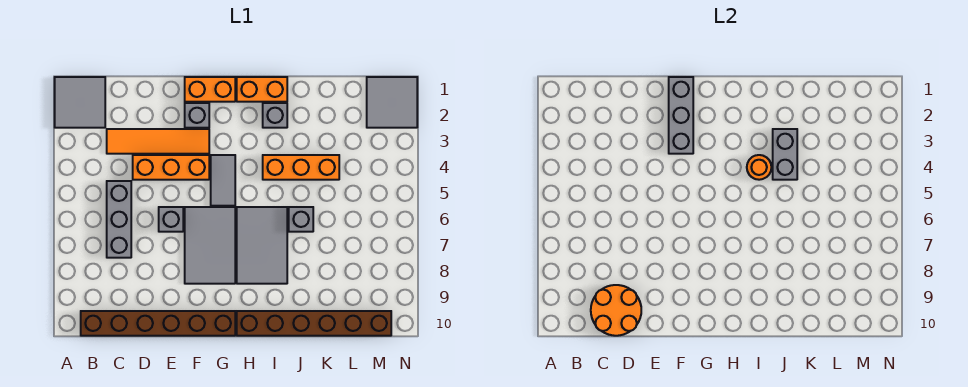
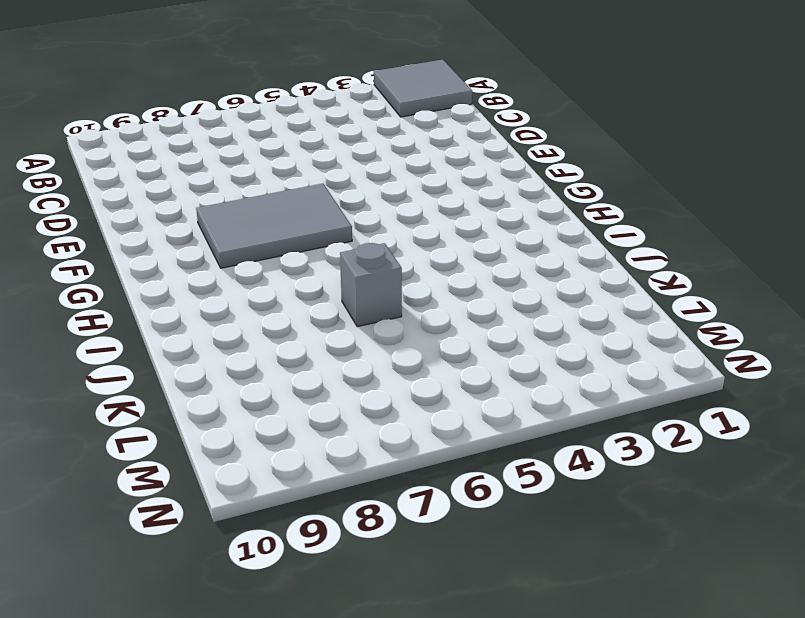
none -> brown 1x6 brick [81,311,235,336]
none -> orange 1x4 tile [107,129,209,154]
none -> grey 1x3 brick [107,181,131,258]

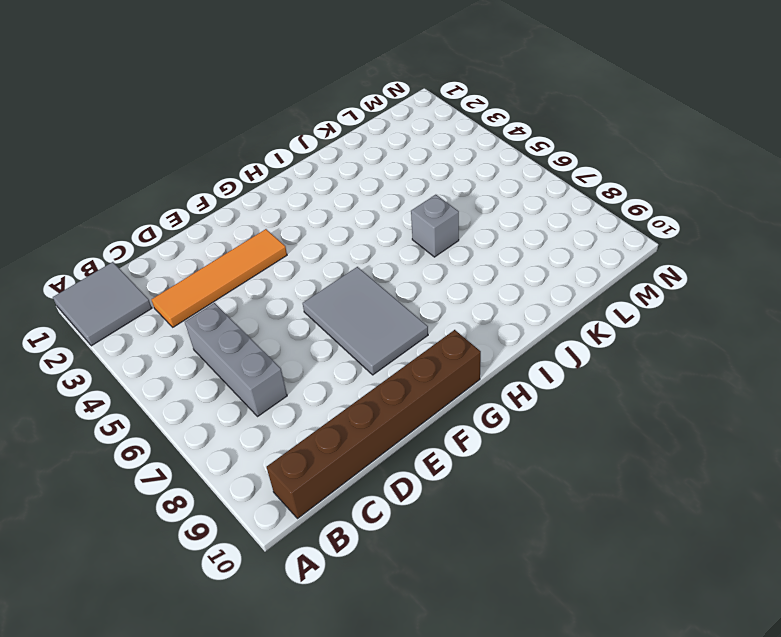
none -> orange 1x3 brick [133,155,209,180]
none -> grey 1x1 brick [159,207,183,232]
none -> orange 1x2 brick [185,77,235,102]

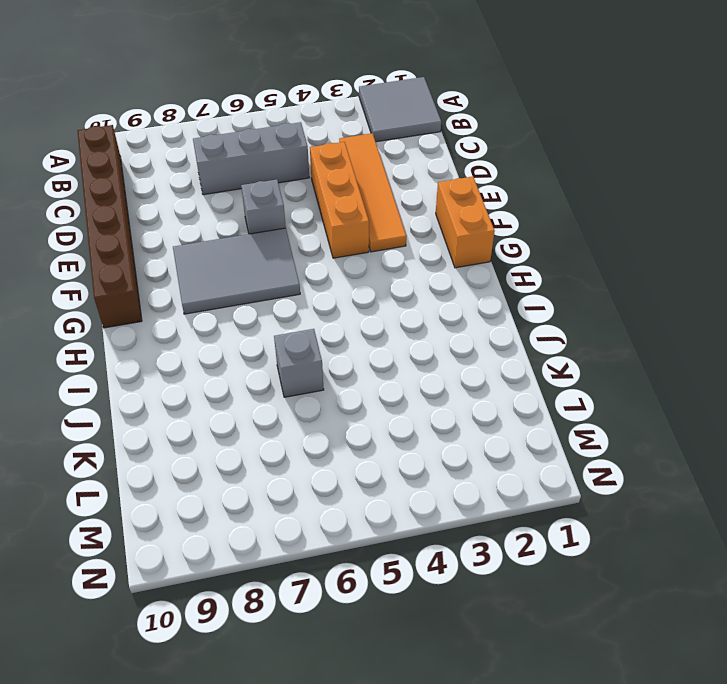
none -> grey 1x1 brick [185,103,209,128]
none -> grey 1x2 tile [211,155,235,206]
none -> orange 1x2 brick [237,77,287,102]

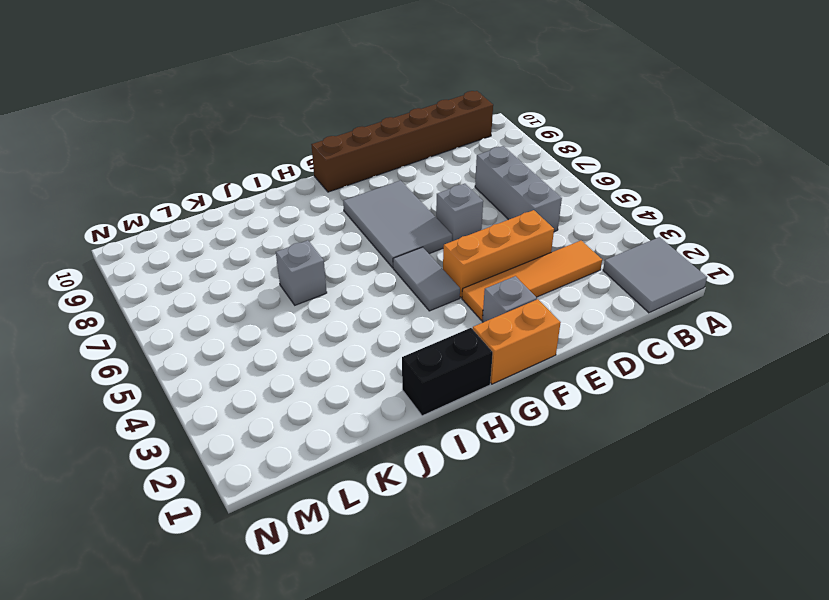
black 1x2 brick [402,328,493,416] -> orange 1x2 brick [237,77,287,102]
none -> grey 2x3 tile [237,207,287,284]
none -> brown 1x6 brick [237,311,391,336]
none -> grey 1x1 brick [263,103,287,128]

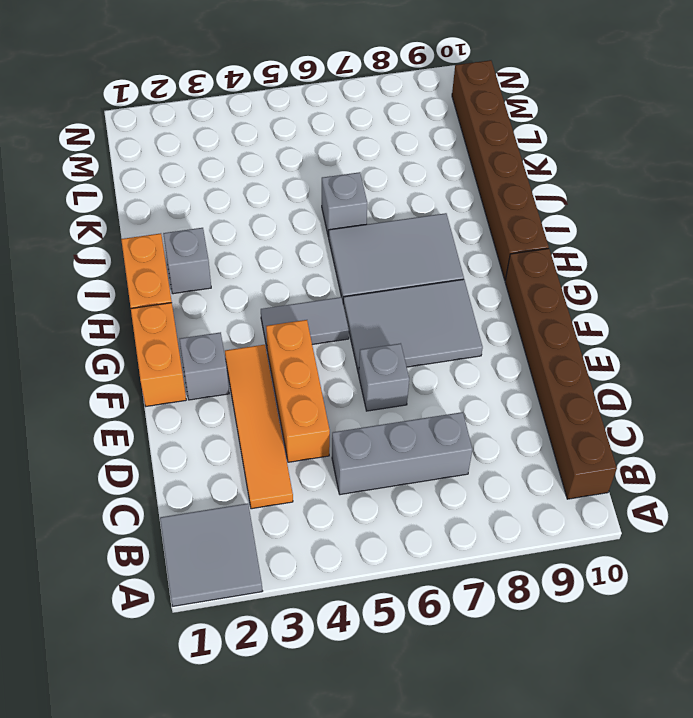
none -> orange 1x3 brick [263,155,339,180]
none -> grey 2x2 tile [367,77,417,128]
none -> orange 2x2 round brick [591,285,641,336]

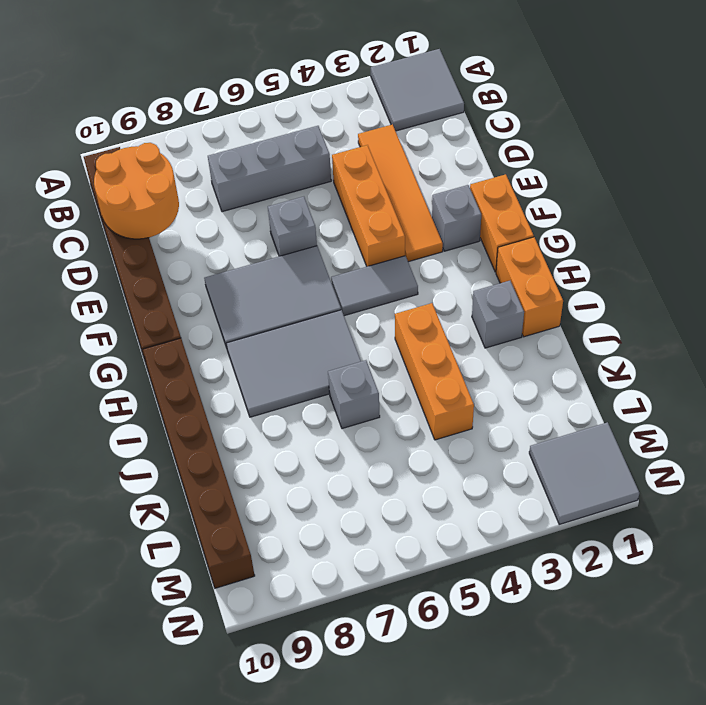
none -> grey 1x3 brick [669,77,693,154]
none -> orange 1x1 round brick [747,155,771,180]
none -> grey 1x2 brick [773,129,797,180]

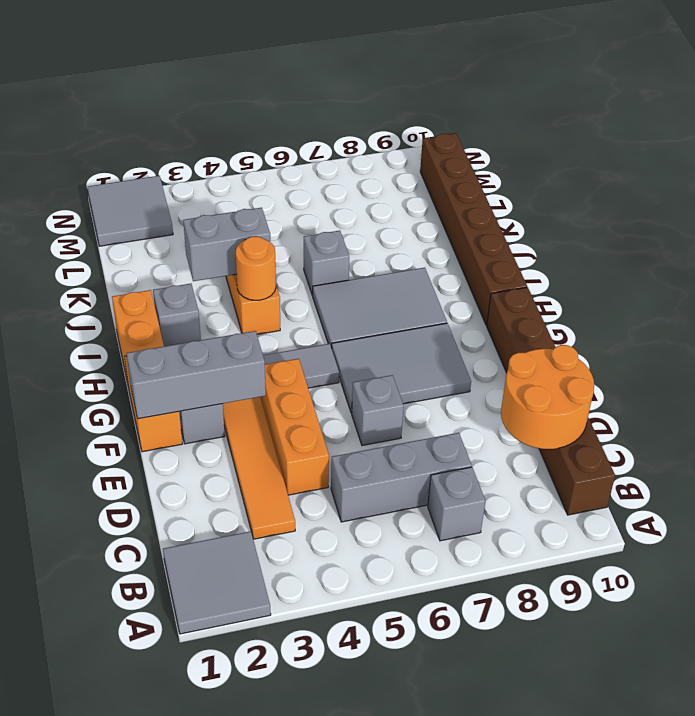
grey 1x1 brick [428,467,485,541] -> none

